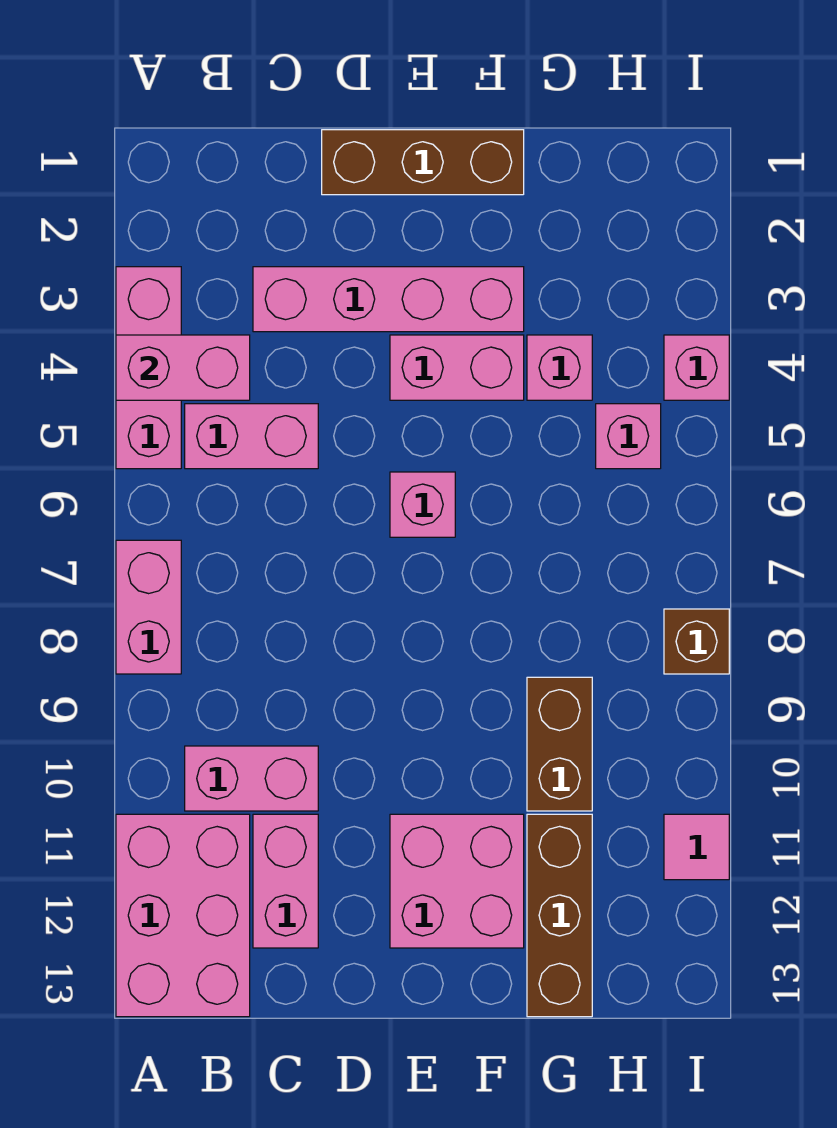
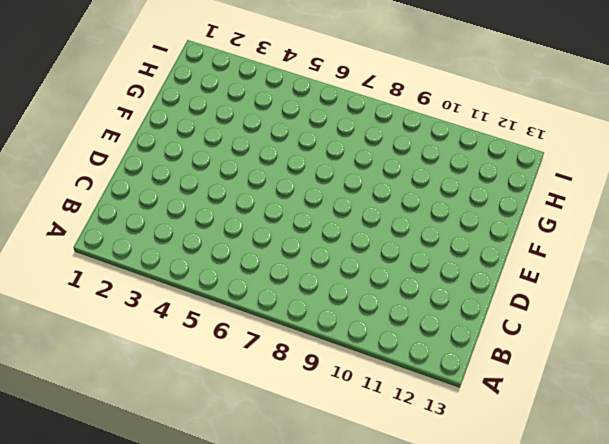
none -> pink 1x3 brick [116,267,181,469]
none -> pink 1x2 brick [116,540,181,674]
none -> pink 2x3 brick [116,814,250,1017]

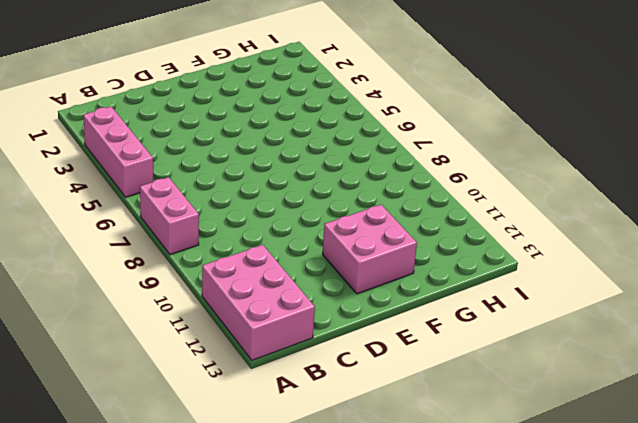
none -> pink 1x2 brick [185,404,318,469]
none -> pink 1x2 brick [185,746,318,811]
none -> pink 1x4 brick [253,267,524,332]

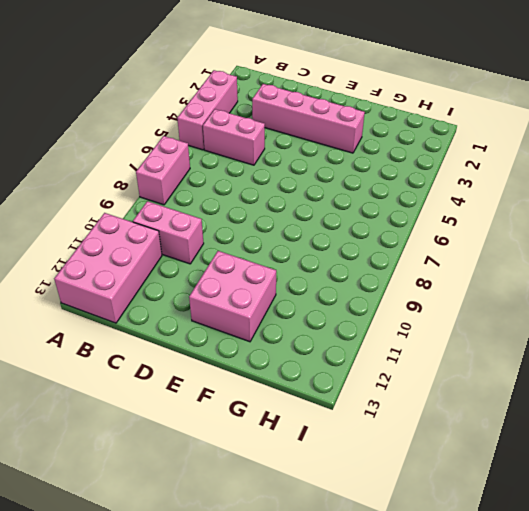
none -> pink 1x2 brick [253,814,318,948]
none -> brown 1x3 brick [322,130,524,195]
none -> pink 1x2 brick [390,335,524,400]

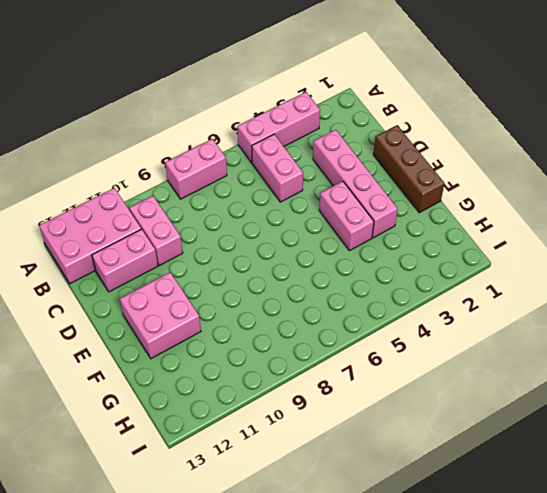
none -> pink 1x1 brick [390,472,455,537]
none -> pink 1x1 brick [527,335,592,400]
none -> brown 1x2 brick [527,677,592,811]

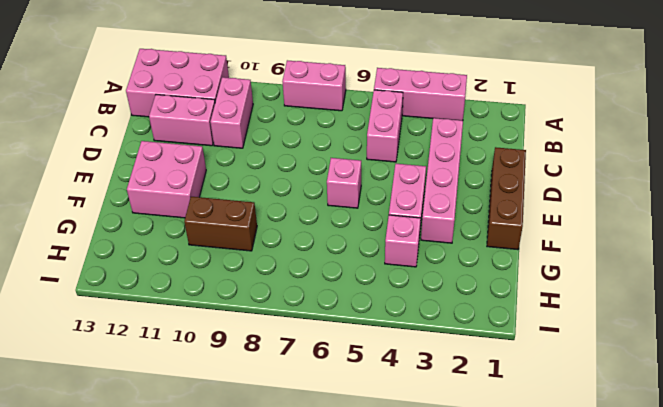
none -> brown 1x3 brick [527,814,592,1017]
none -> pink 1x1 brick [596,404,661,469]
none -> pink 1x1 brick [664,335,729,400]

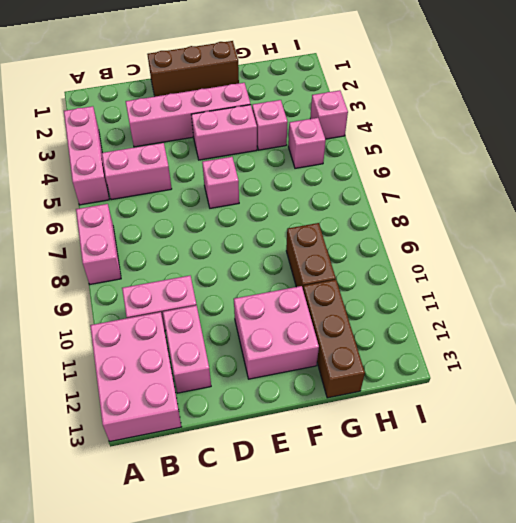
none -> brown 1x1 brick [664,609,729,674]
none -> pink 1x1 tile [664,814,729,880]
none -> pink 1x2 brick [116,335,250,400]

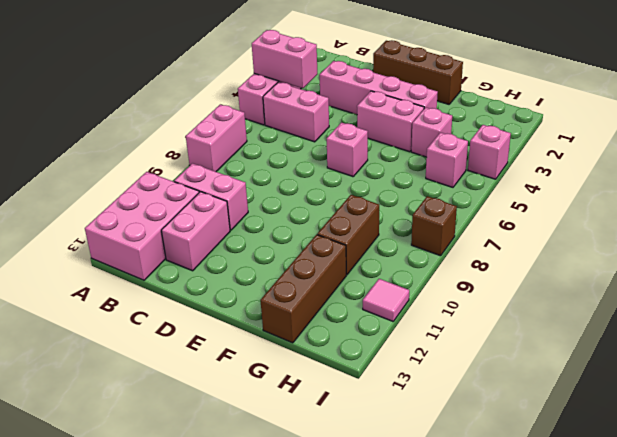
none -> pink 2x2 brick [390,814,524,948]

